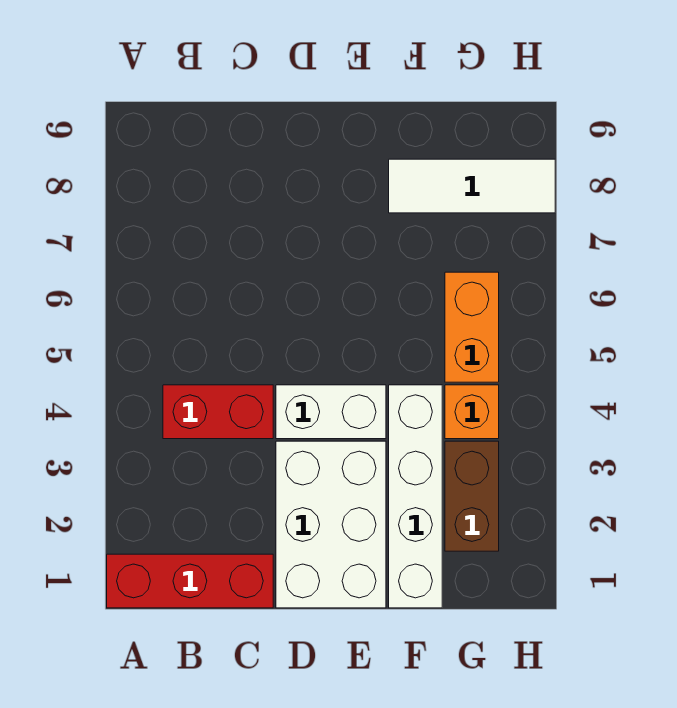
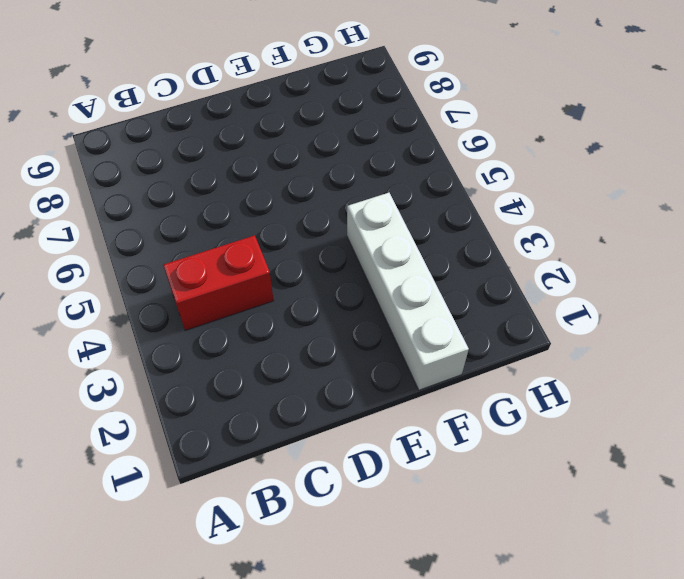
none -> red 1x3 brick [107,554,273,608]
none -> white 2x3 brick [276,441,386,608]

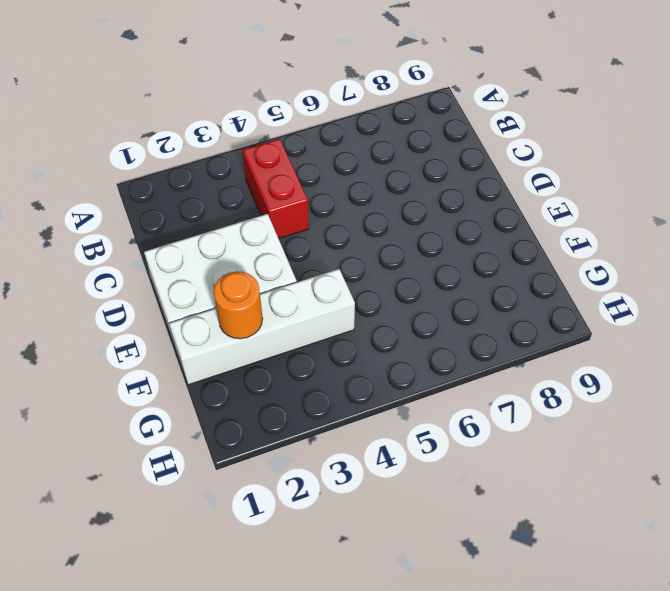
orange 1x1 round brick [214,271,263,339] -> none
none -> red 1x3 brick [107,554,273,608]
none -> white 1x2 brick [276,385,386,439]

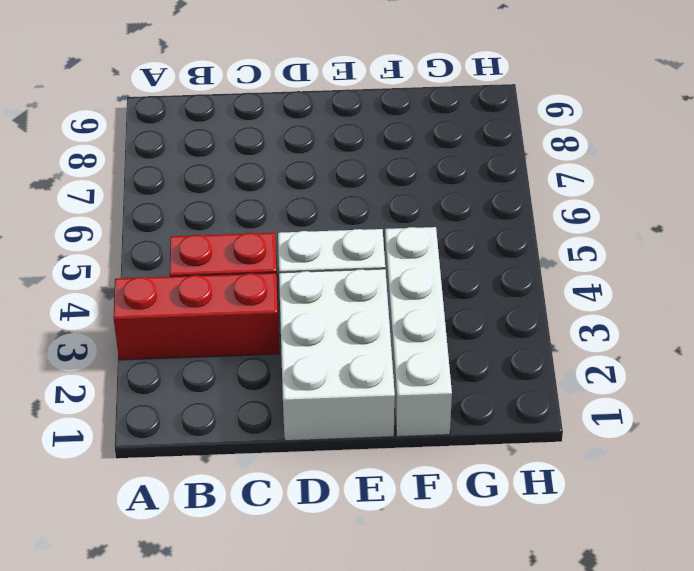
red 1x3 brick [113,273,279,360] -> red 1x3 brick moved to [107,554,273,608]
none -> white 1x3 tile [389,159,555,213]
none -> brown 1x2 brick [445,441,499,551]

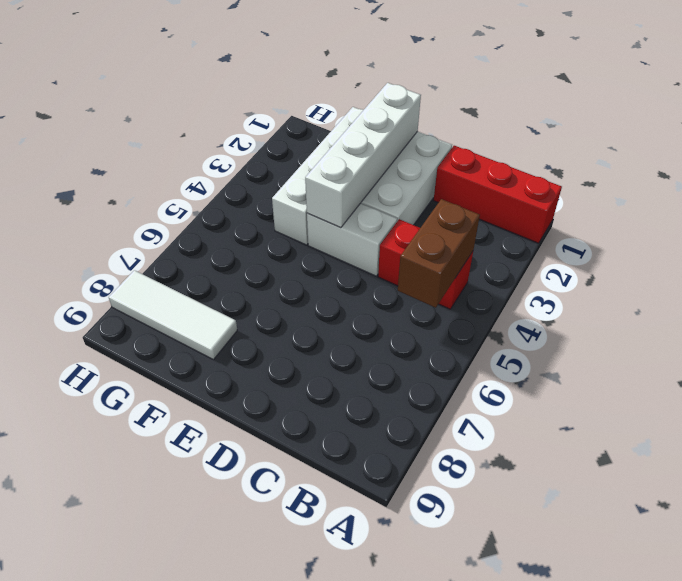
brown 1x2 brick [398,199,480,308] -> brown 1x2 brick moved to [445,441,499,551]
white 1x4 brick [305,83,421,228] -> none
none -> orange 1x1 brick [445,385,499,439]
none -> orange 1x2 brick [445,272,499,382]

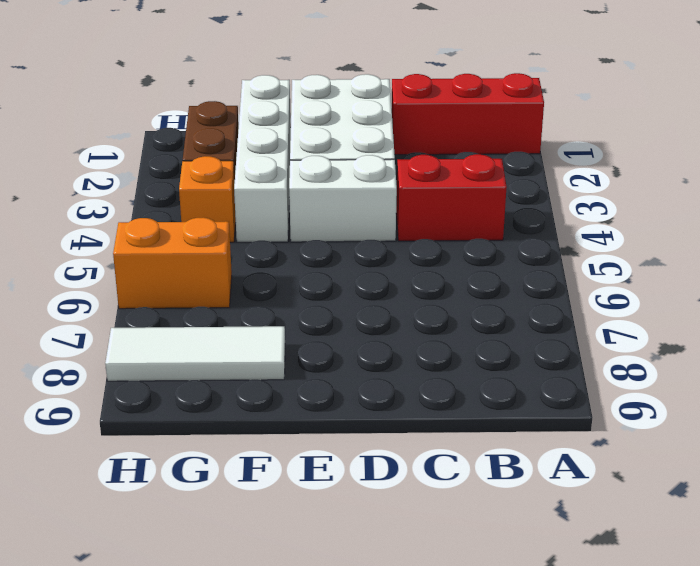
orange 1x2 brick [113,217,232,309] -> orange 1x2 brick turned to [445,272,499,382]

